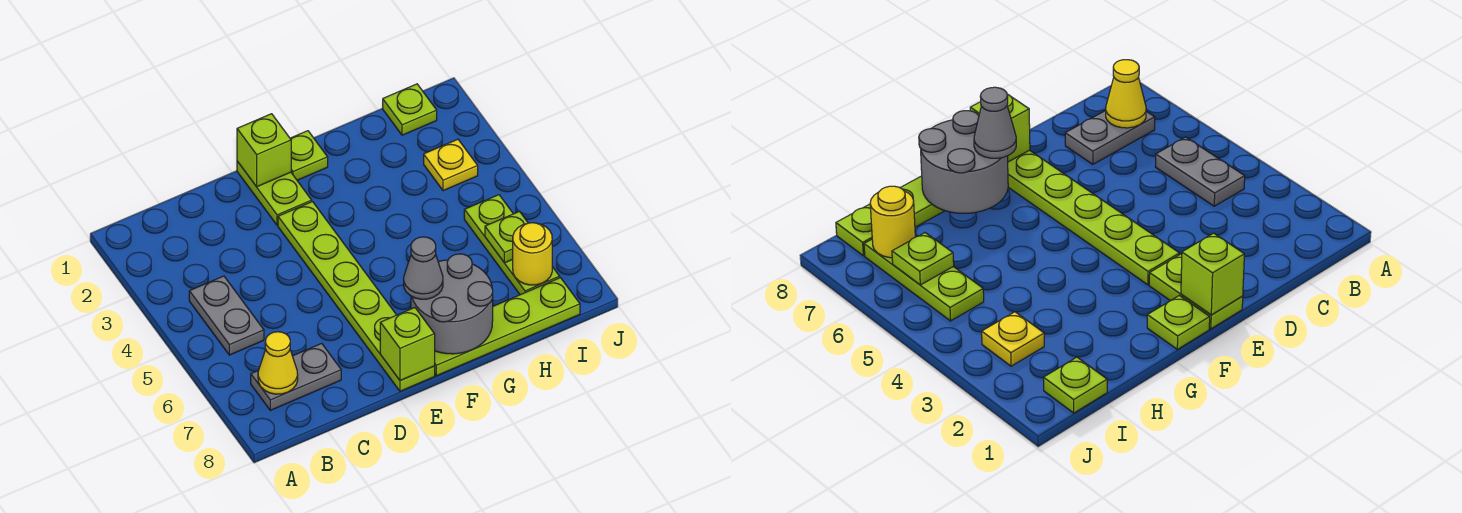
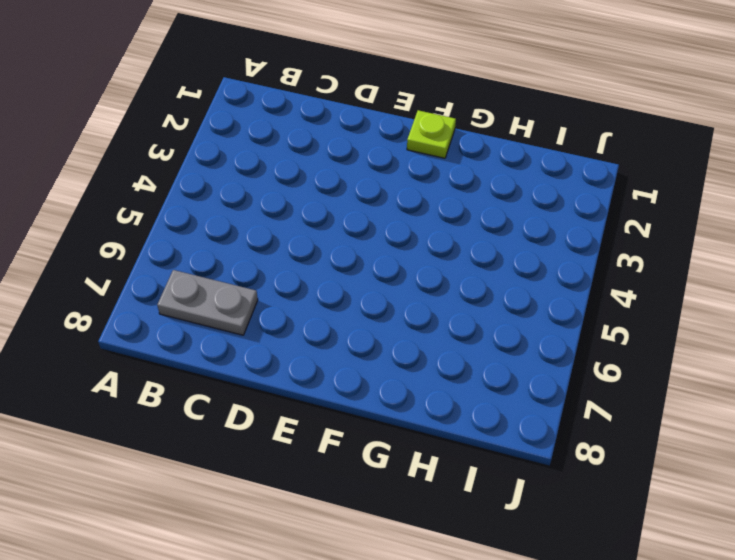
none -> grey 1x2 plate [189,276,264,355]
none -> lime 1x2 plate [237,161,312,225]
none -> lime 1x6 plate [278,202,435,391]

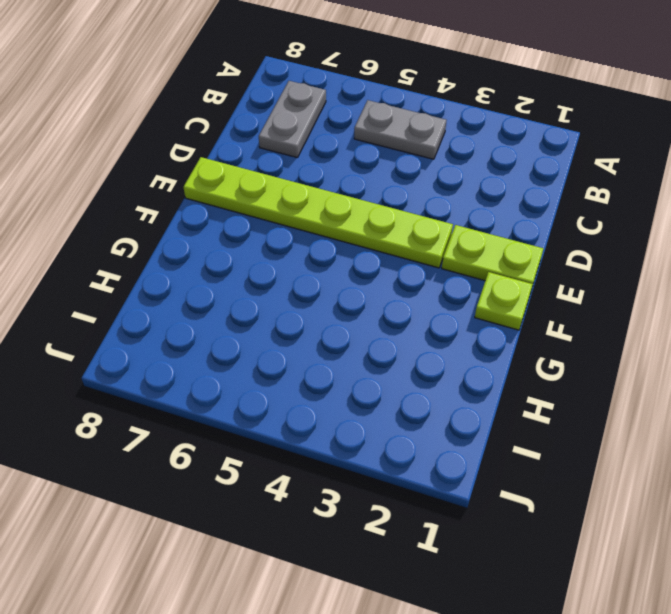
none -> lime 1x4 plate [435,278,580,376]
none -> lime 1x1 plate [383,84,437,135]
none -> yellow 1x1 plate [424,139,478,191]

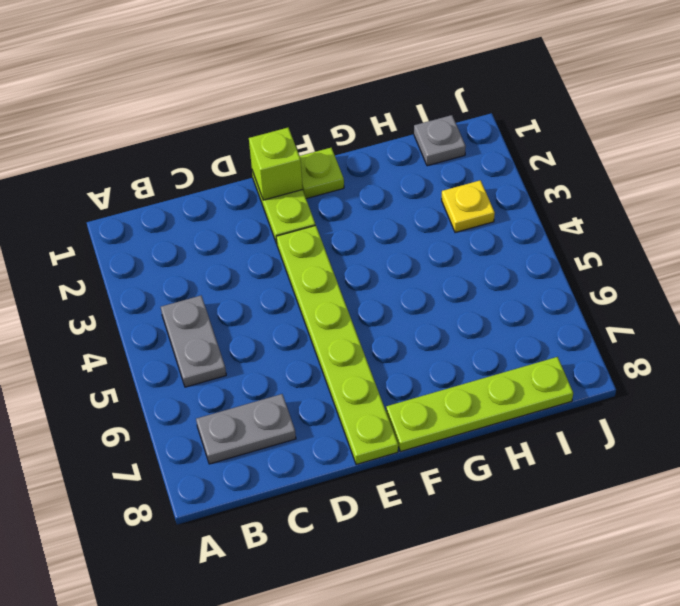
grey 1x1 plate [414,115,466,166] -> lime 1x1 plate [383,84,437,135]
none -> lime 1x3 plate [464,195,560,295]
none -> yellow 1x1 cone [258,332,298,394]
none -> lime 1x1 brick [380,308,435,381]

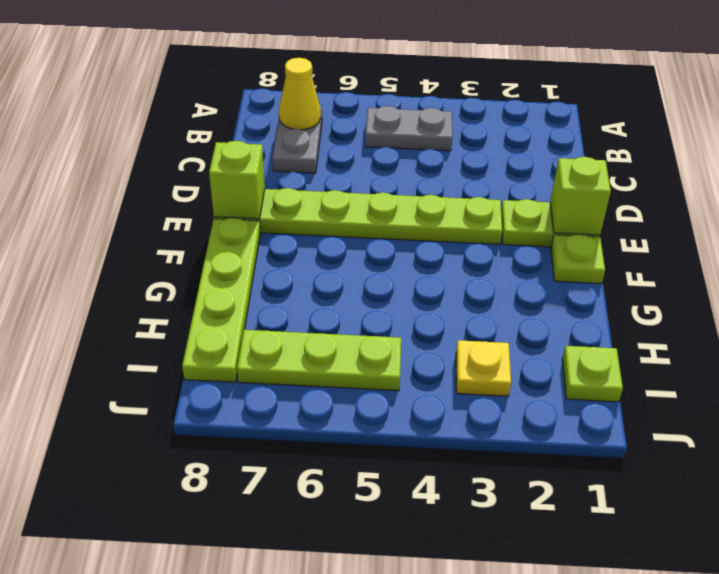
none -> grey 2x2 round brick [411,254,493,354]
none -> lime 1x1 plate [485,211,528,263]
none -> yellow 1x1 round brick [513,223,552,285]

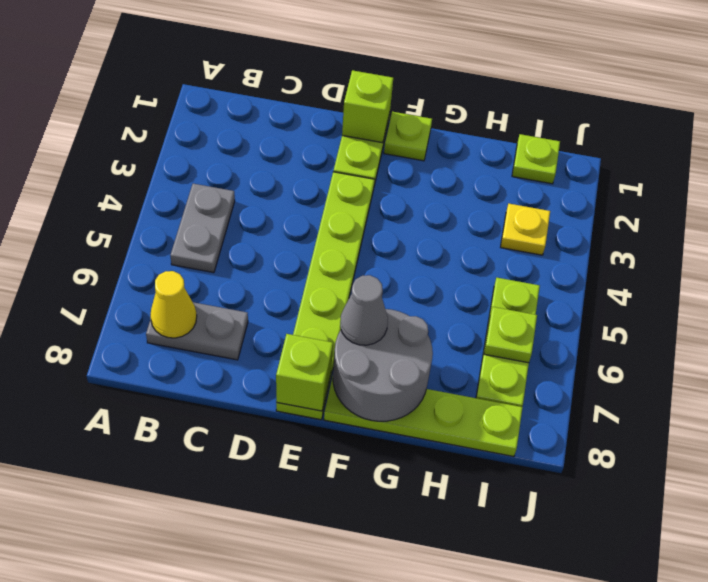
none -> yellow 1x1 round brick [513,223,552,285]

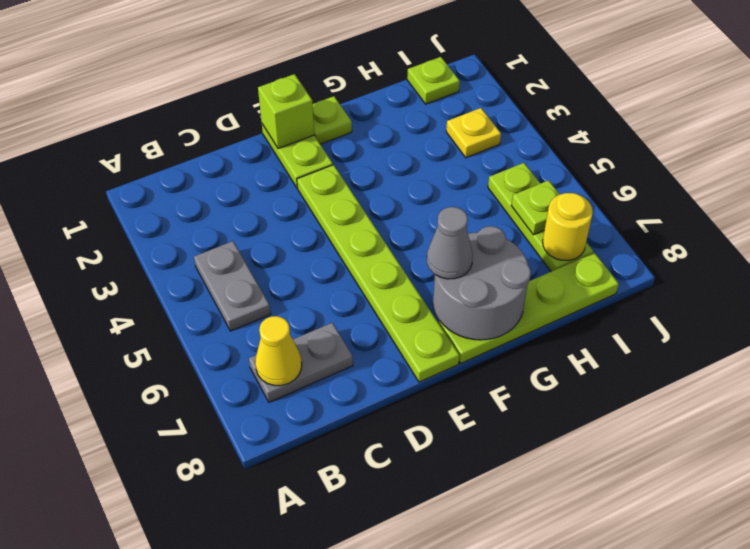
none -> lime 1x1 brick [380,308,435,381]

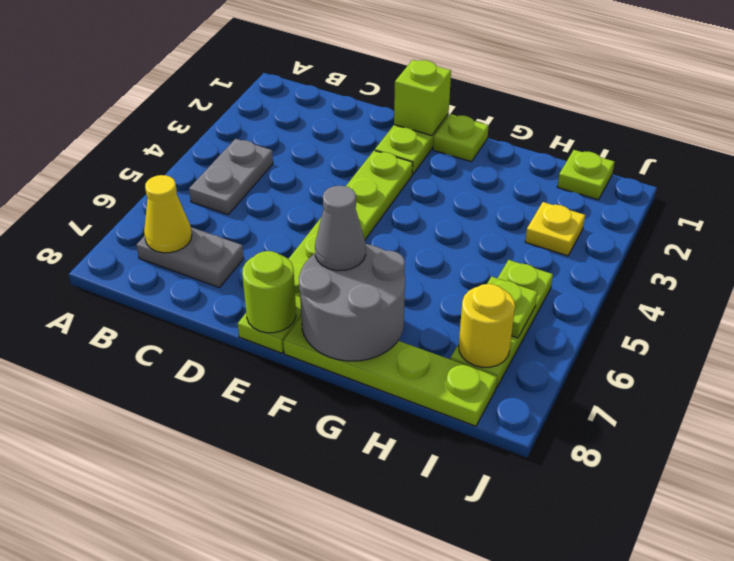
lime 1x1 round brick [242,251,296,333] -> lime 1x1 brick [380,308,435,381]

